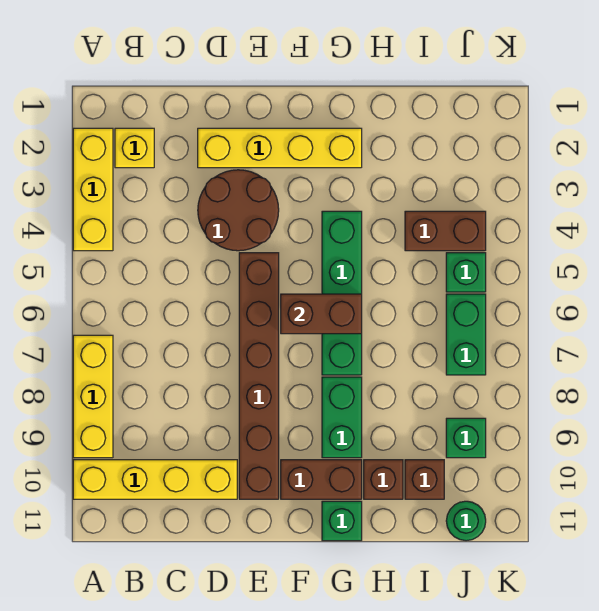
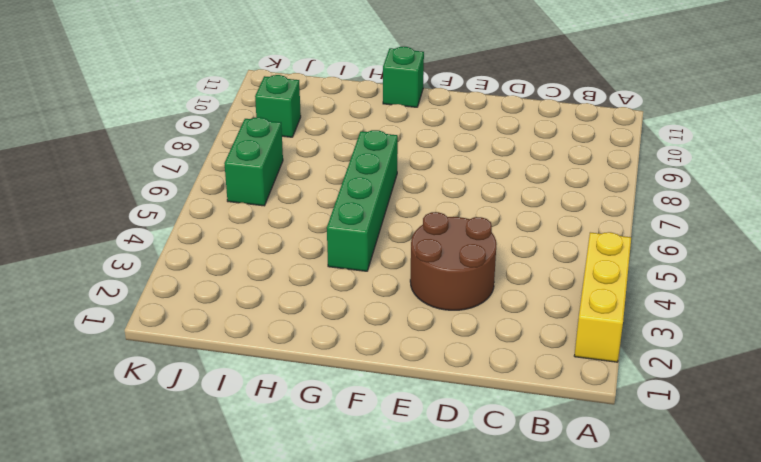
none -> yellow 1x3 brick [73,335,113,458]
none -> yellow 1x4 brick [73,460,237,499]
none -> yellow 1x1 brick [115,128,154,168]

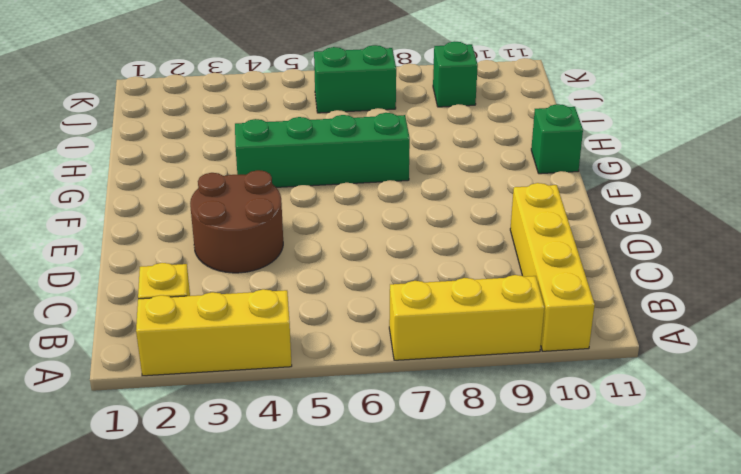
none -> yellow 1x4 brick [198,128,362,168]
none -> brown 1x6 brick [239,253,279,499]
none -> brown 1x2 brick [281,460,362,499]

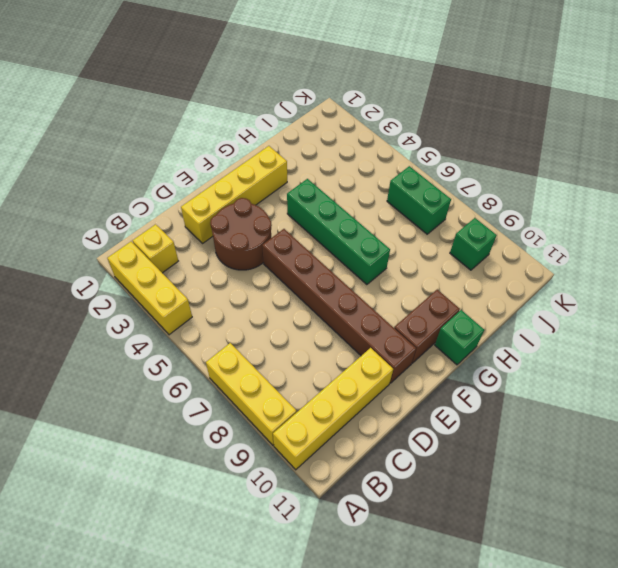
none -> green 1x2 brick [322,377,362,458]
none -> brown 1x1 brick [364,460,403,499]
none -> brown 1x2 brick [405,211,486,251]

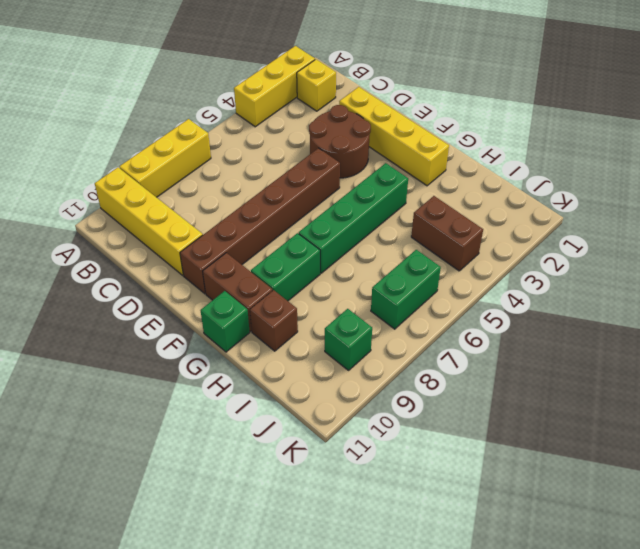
none -> brown 1x1 brick [405,460,444,499]
none -> green 1x1 brick [446,253,486,292]
none -> green 1x1 round brick [446,501,486,541]

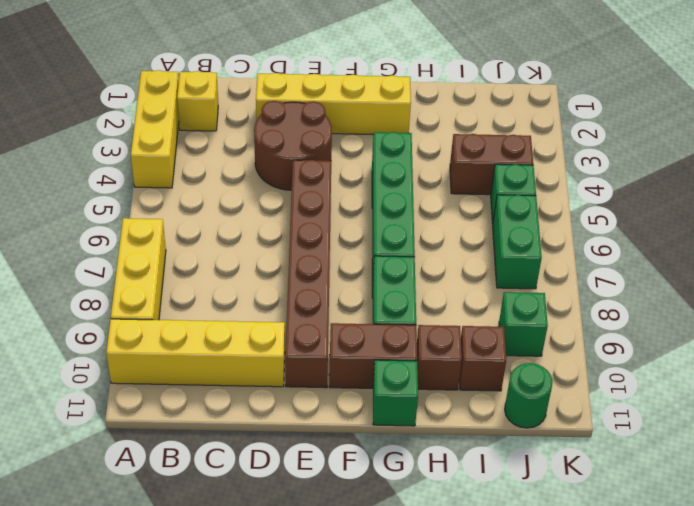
none -> brown 1x2 brick [281,294,362,334]

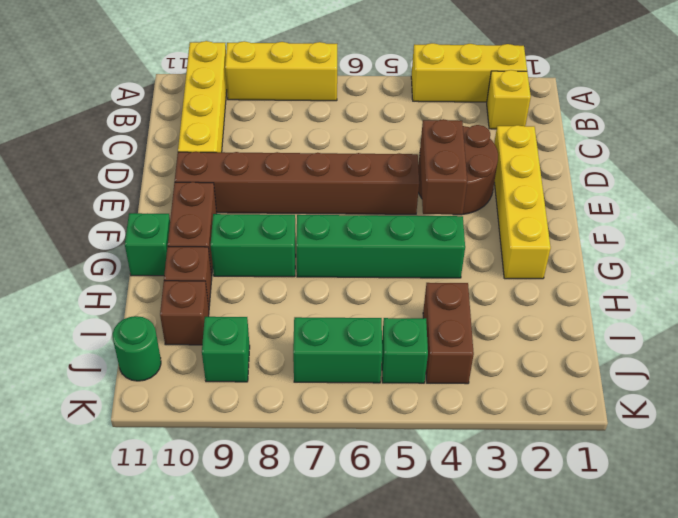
brown 1x2 brick [420,119,467,214] -> brown 1x2 brick moved to [281,294,362,334]

